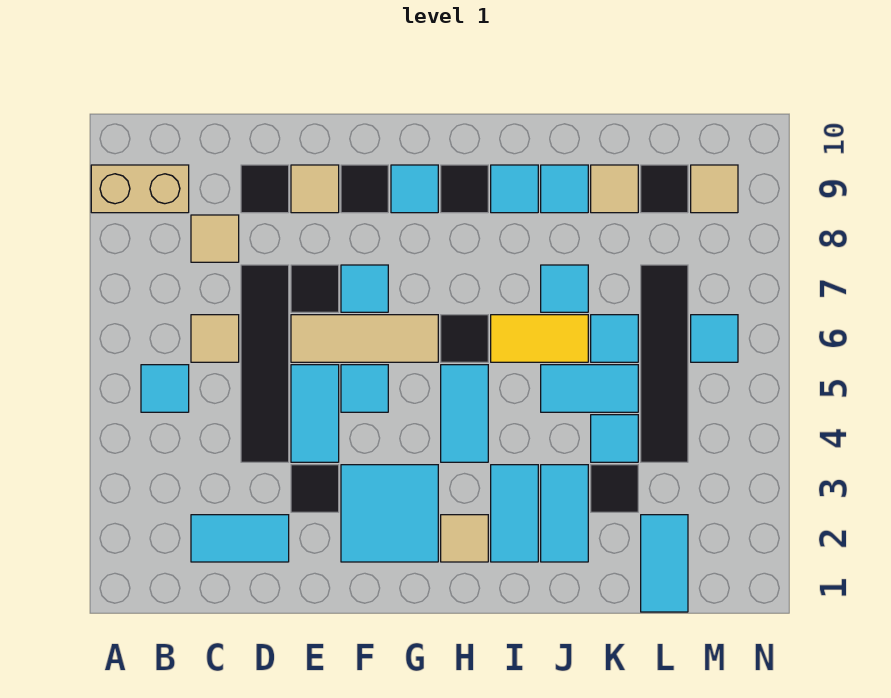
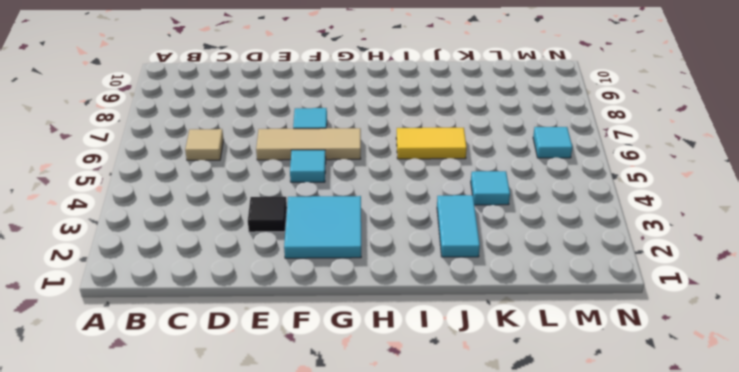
none -> tan 1x2 brick [91,165,189,213]
none -> cyan 1x1 tile [141,365,189,412]
none -> cyan 1x2 tile [191,515,289,562]
none -> tan 1x1 tile [191,215,239,262]

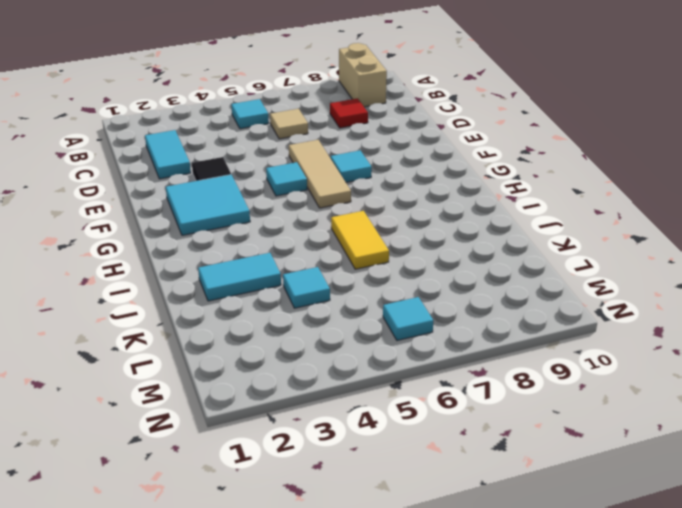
red 1x1 tile [330,98,368,128] -> tan 1x1 tile [191,215,239,262]
none -> black 1x4 tile [241,265,289,462]
none -> black 1x1 tile [241,165,289,213]
none -> cyan 1x2 tile [291,365,339,462]
none -> black 1x1 tile [291,265,339,312]

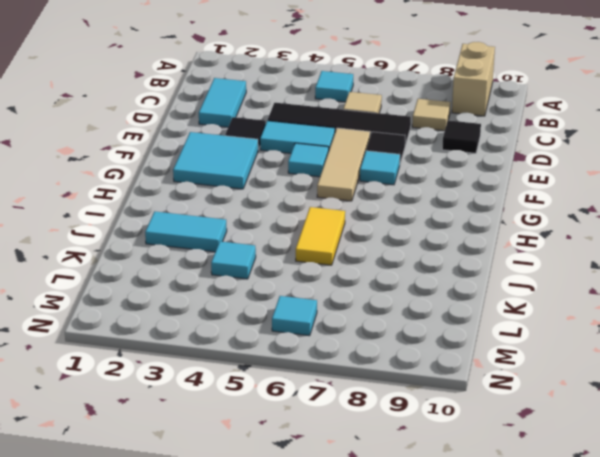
none -> tan 1x1 tile [291,165,339,213]
none -> black 1x1 tile [341,165,388,213]
none -> cyan 1x1 tile [391,165,438,213]
none -> tan 1x1 tile [441,515,488,562]

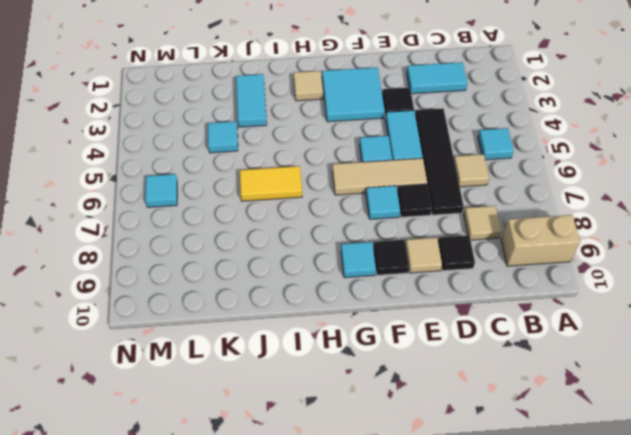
none -> cyan 1x2 tile [441,365,488,462]
none -> black 1x1 tile [441,315,488,362]
none -> black 1x1 tile [441,165,488,213]
none -> cyan 1x2 tile [491,465,538,562]

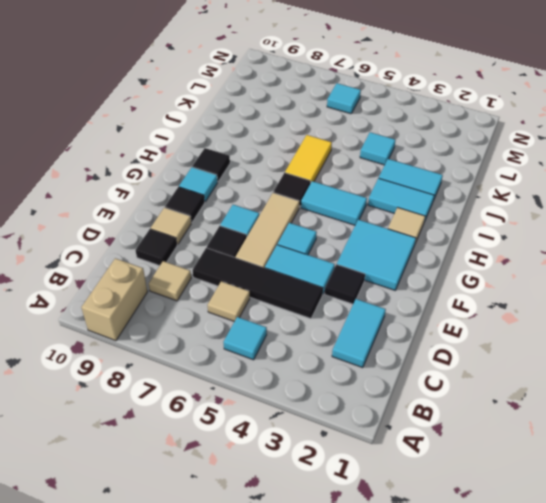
none -> cyan 1x1 tile [491,165,538,213]
none -> cyan 1x2 tile [541,365,638,412]
none -> cyan 1x1 tile [541,265,588,312]
none -> cyan 1x1 tile [541,165,588,213]

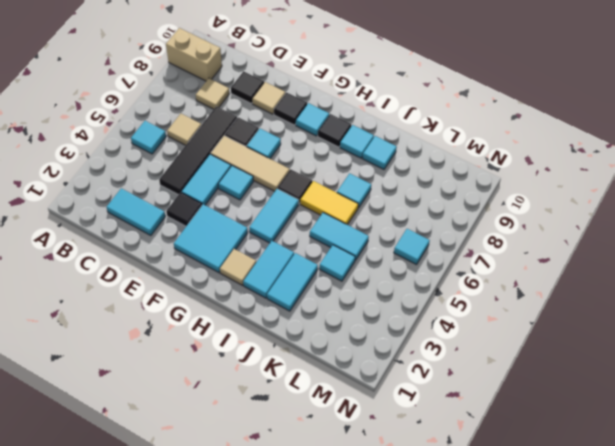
none -> black 1x1 tile [591,465,638,512]
none -> cyan 1x1 tile [591,315,638,362]
none -> tan 1x1 tile [591,165,638,213]
none -> cyan 1x2 tile [641,515,688,612]

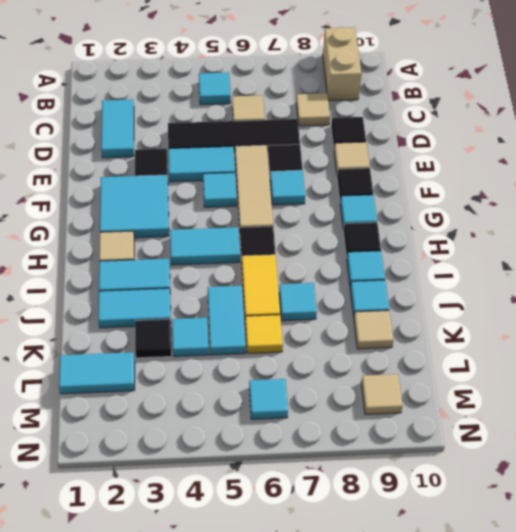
yellow 1x1 tile [245,315,283,353] -> cyan 1x1 tile [591,315,638,362]
none -> black 1x4 tile [641,265,688,462]
none -> black 1x1 tile [641,165,688,213]

